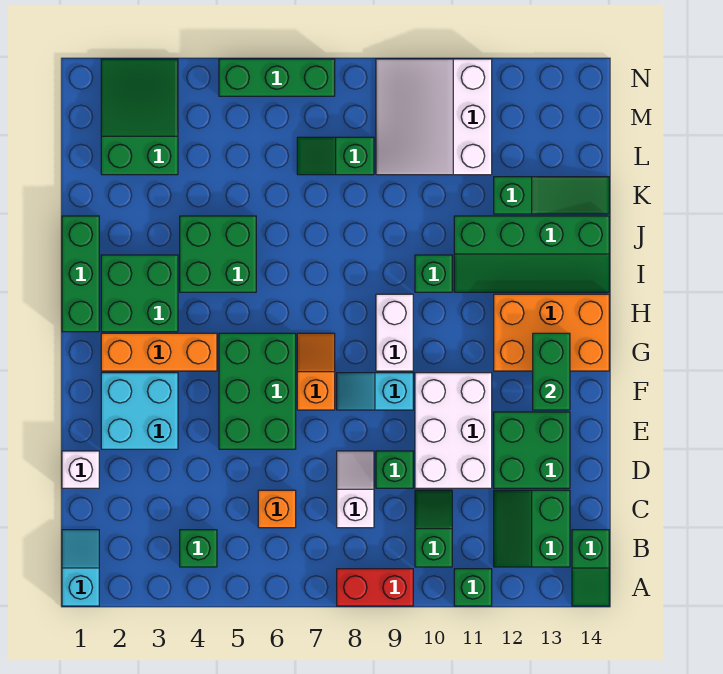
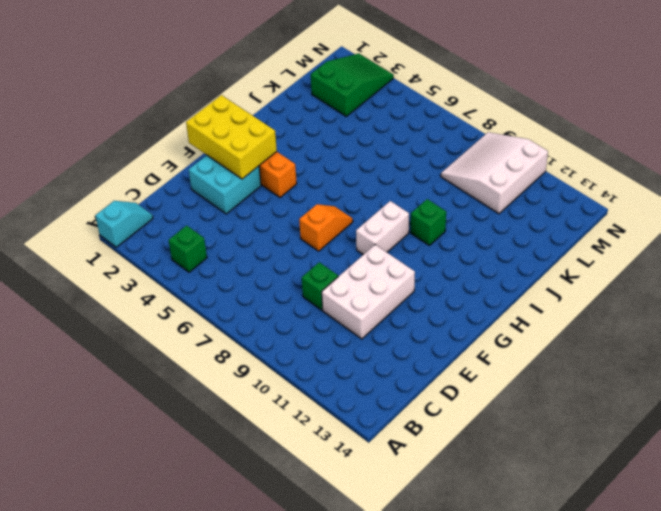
yellow 2x3 brick [186,95,277,179] -> none
none -> red 1x2 brick [337,569,413,606]
none -> green 1x1 brick [454,569,492,606]
none -> green 1x2 slope [572,530,609,606]
none -> green 1x2 slope [415,490,452,567]

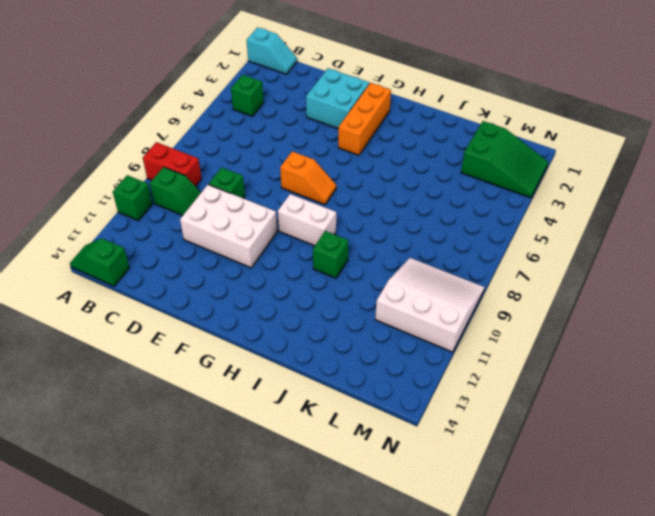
red 1x2 brick [143,142,201,186] -> red 1x2 brick turned to [337,569,413,606]
none -> green 2x2 slope [494,490,570,567]
none -> orange 1x1 brick [258,490,296,528]
none -> white 1x2 slope [337,451,374,528]
none -> white 1x1 brick [62,451,99,488]

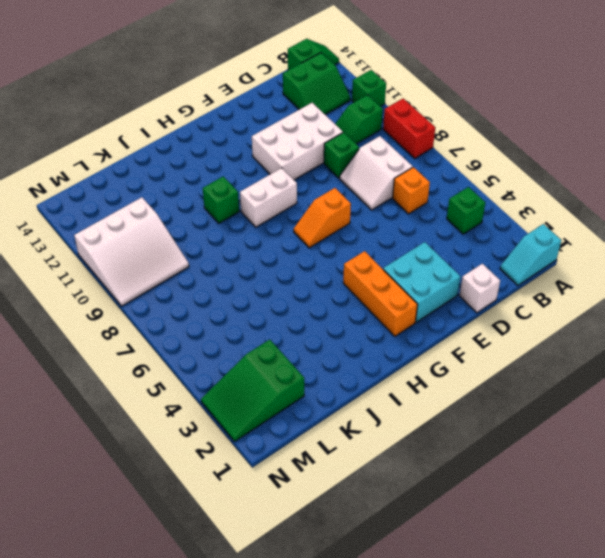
white 2x2 slope [340,136,413,210] -> white 1x2 slope [337,451,374,528]
none -> green 2x2 brick [494,412,570,488]
none -> green 2x3 brick [219,333,296,449]
none -> cyan 1x2 slope [337,373,413,410]
none -> orange 2x3 brick [494,294,609,371]

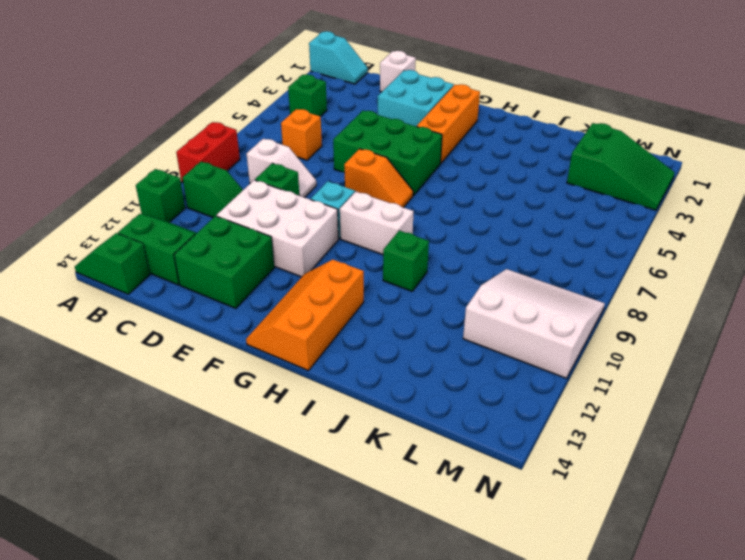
orange 2x3 slope [246,260,364,371] -> orange 2x3 brick [494,294,609,371]
none -> green 1x3 brick [62,216,99,332]
none -> green 2x2 brick [101,255,178,332]
none -> green 2x2 brick [180,216,256,292]
none -> green 2x4 slope [454,216,609,292]

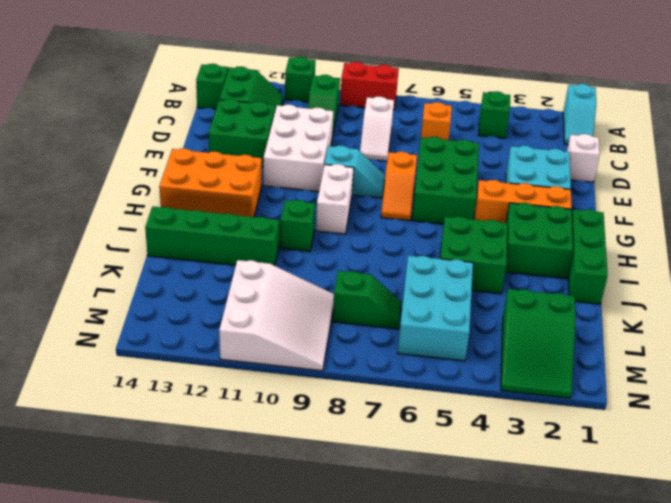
cyan 2x3 brick [398,256,473,361] -> none
none -> green 1x1 brick [376,451,413,488]
none -> green 1x3 slope [494,177,609,214]
none -> green 1x3 brick [219,59,335,96]
none -> green 1x2 brick [533,333,570,410]

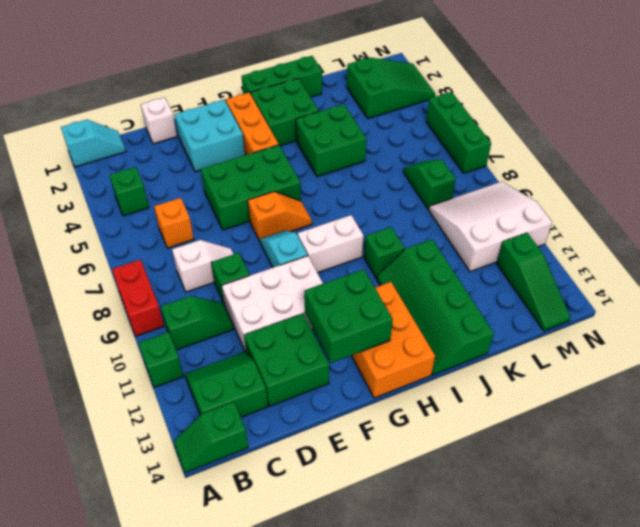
green 2x2 brick [304,269,393,363] -> green 1x2 brick [533,333,570,410]
green 1x3 slope [496,233,570,331] -> green 1x3 slope moved to [494,177,609,214]

